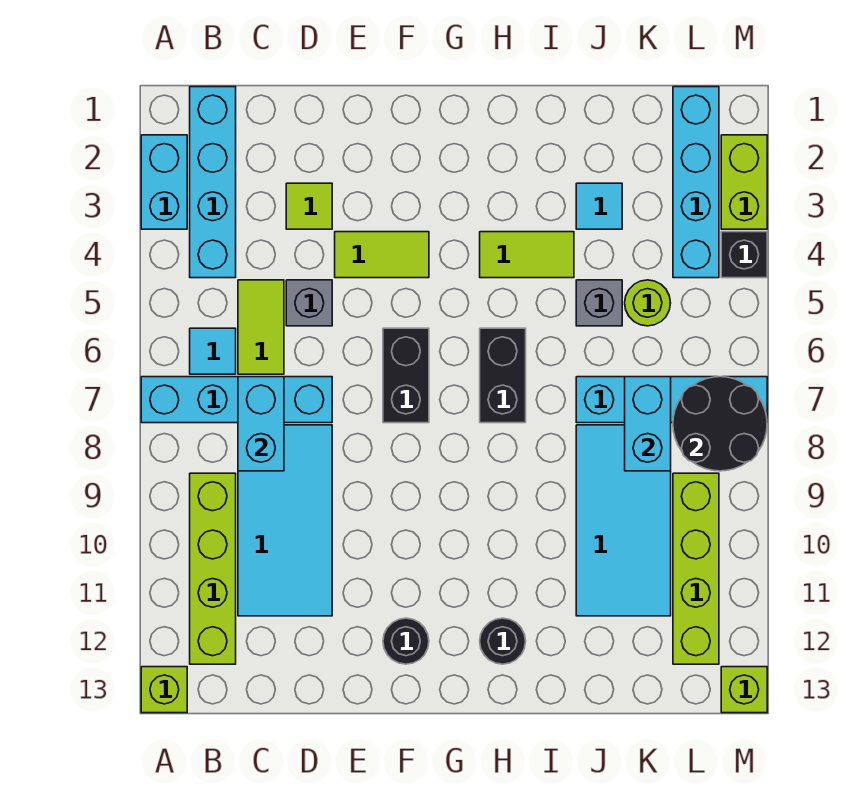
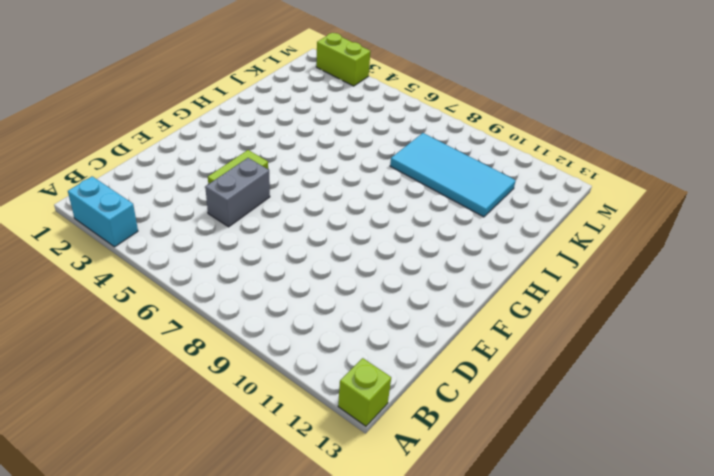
grey 1x2 brick [205,158,270,227] -> grey 1x1 brick [286,280,332,326]
none -> cyan 1x4 brick [141,377,332,423]
none -> cyan 1x4 brick [190,87,236,278]
none -> cyan 1x1 tile [190,328,236,374]

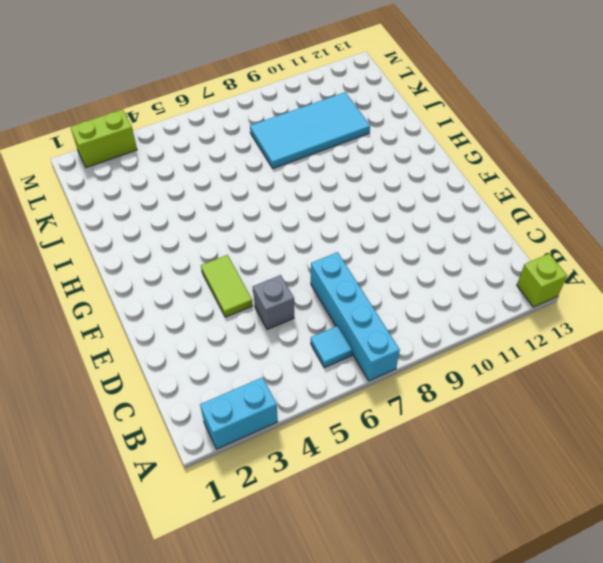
none -> cyan 1x4 brick [190,87,236,278]
none -> lime 1x4 brick [190,473,236,664]
none -> lime 1x2 tile [238,280,284,374]

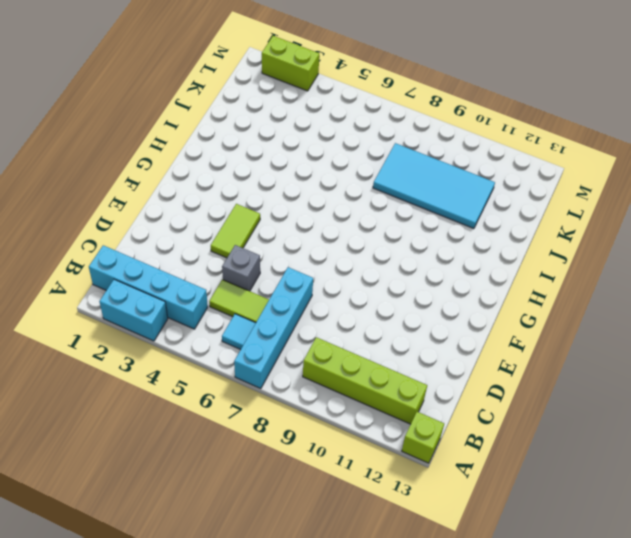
none -> cyan 2x4 tile [238,425,332,616]
none -> lime 1x1 tile [286,183,332,229]
none -> black 1x2 brick [383,328,429,423]

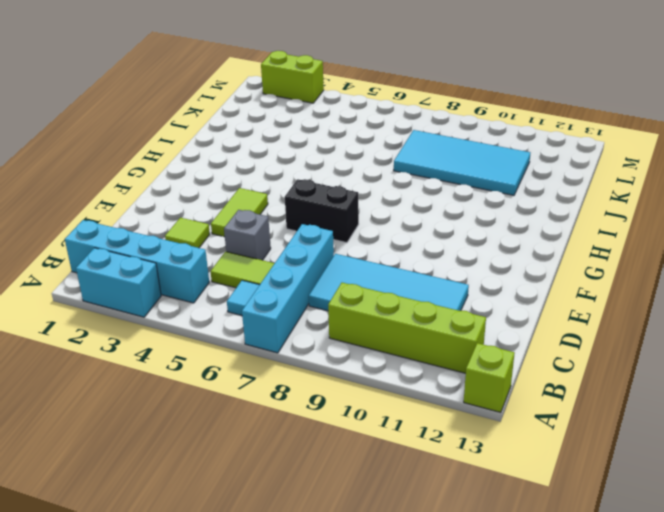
none -> black 1x1 round brick [383,618,429,664]
none -> lime 1x2 tile [480,232,574,278]
none -> black 1x2 brick [480,328,526,423]

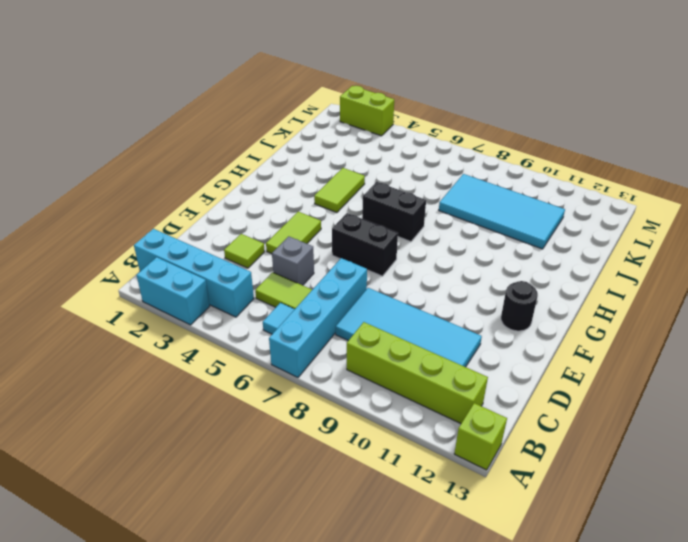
none -> black 1x1 round brick [480,618,526,664]
none -> cyan 1x1 tile [576,183,622,229]
none -> grey 1x1 brick [576,280,622,326]

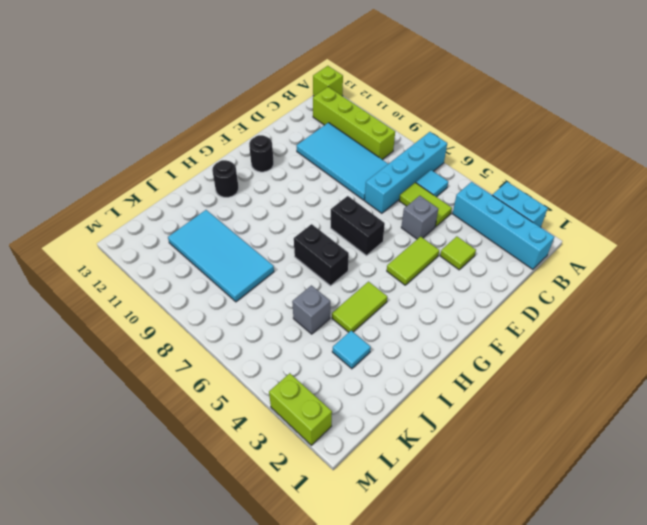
none -> cyan 1x4 brick [576,377,767,423]
none -> lime 1x1 round brick [625,280,670,326]
none -> cyan 1x4 brick [673,87,719,278]

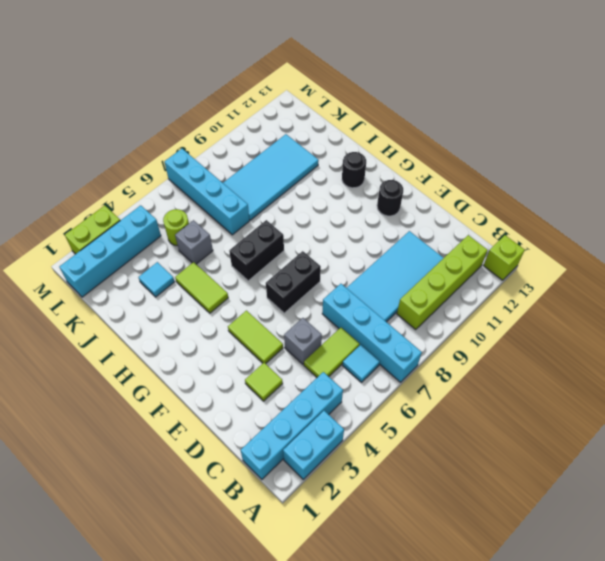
none -> lime 1x4 brick [673,473,719,664]
none -> black 1x1 brick [721,232,767,278]
none -> lime 1x1 brick [721,667,767,713]

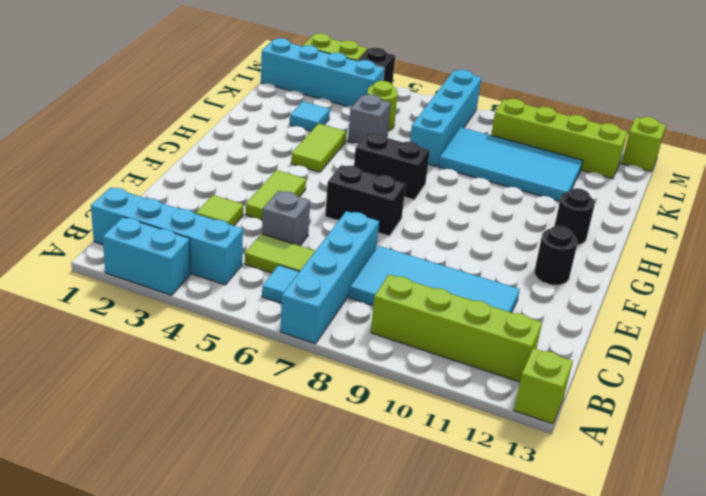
none -> cyan 1x2 brick [238,377,284,471]
none -> cyan 1x2 brick [625,377,671,471]
none -> black 2x2 round brick [673,377,767,471]

